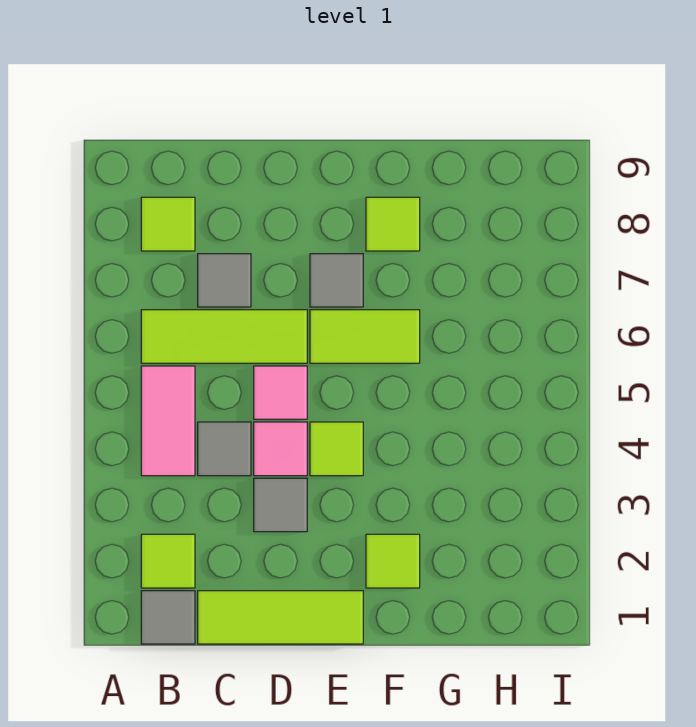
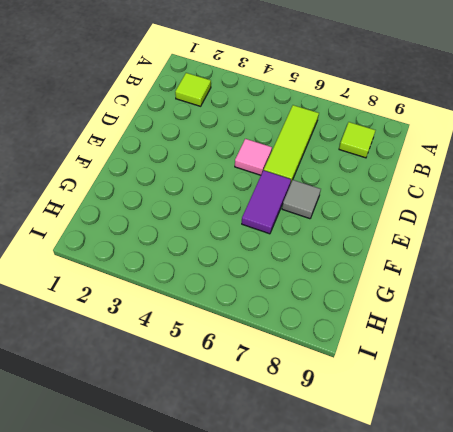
purple 1x2 tile [242,170,291,234] -> lime 1x2 tile [310,310,420,363]
none -> grey 1x1 tile [141,591,195,644]
none -> pink 1x2 tile [141,366,195,476]
none -> lime 1x3 tile [198,591,363,644]

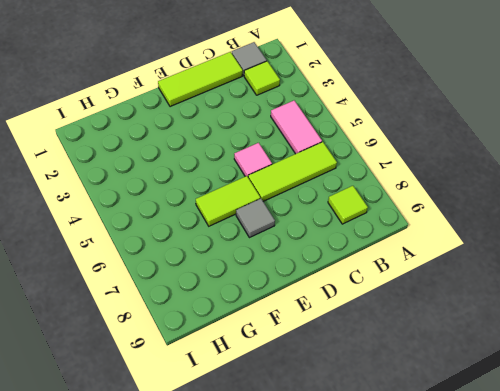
none -> grey 1x1 tile [198,422,251,476]
none -> grey 1x1 tile [198,254,251,307]
none -> grey 1x1 tile [254,478,307,532]

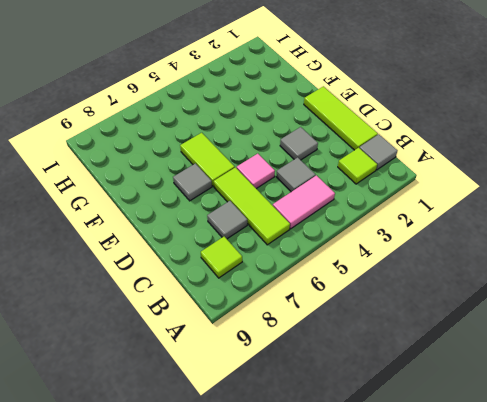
none -> pink 1x1 tile [254,422,307,476]
none -> lime 1x1 tile [310,422,363,476]
none -> lime 1x1 tile [366,534,420,588]

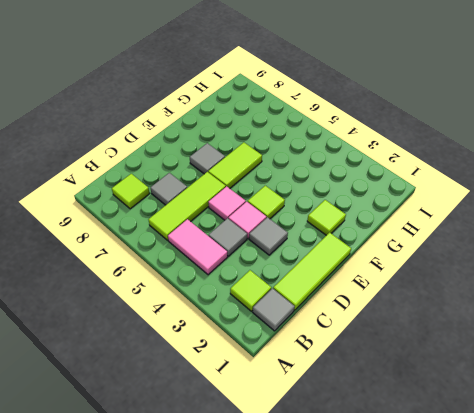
none -> lime 1x1 tile [366,197,420,251]

